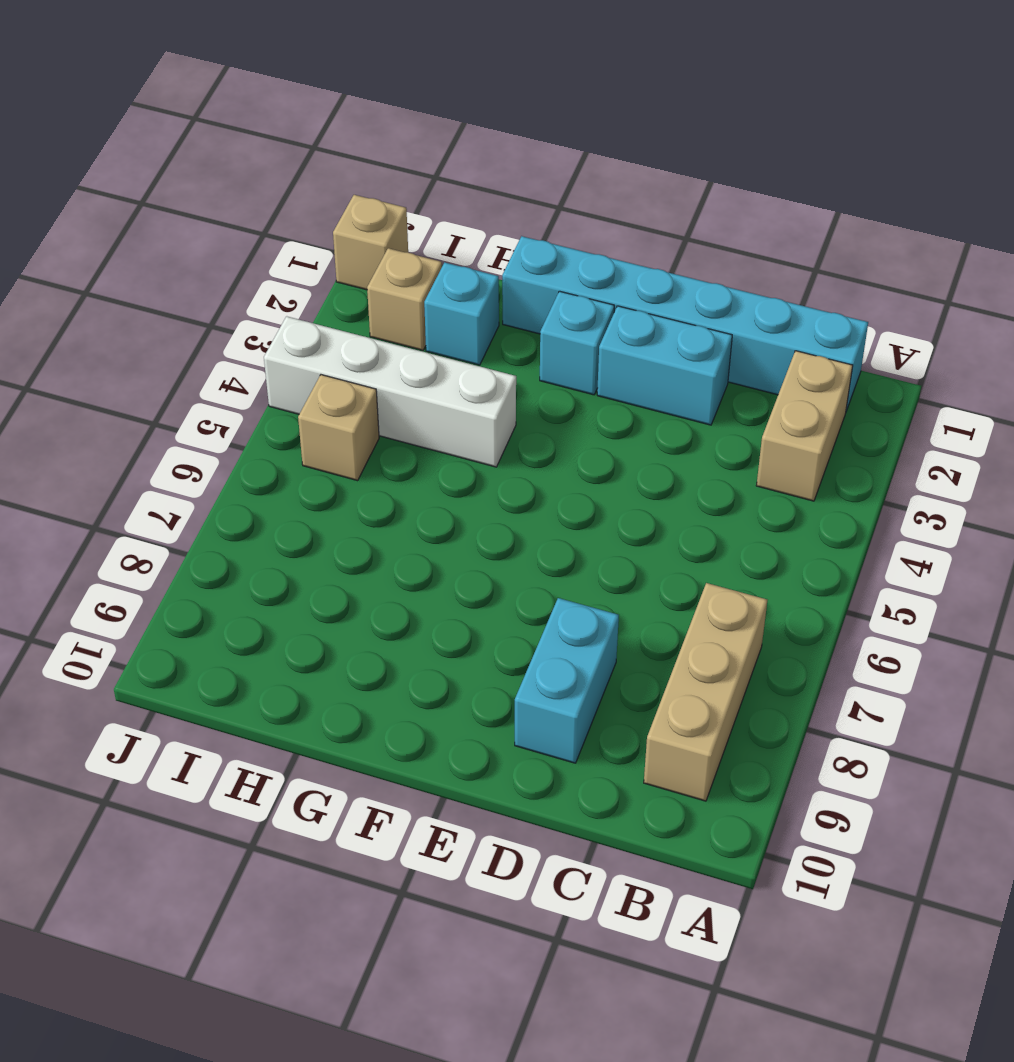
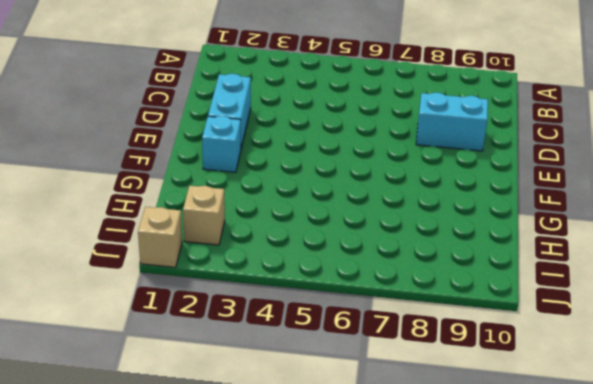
none -> cyan 1x6 brick [502,236,868,411]
none -> tan 1x2 brick [756,351,853,501]

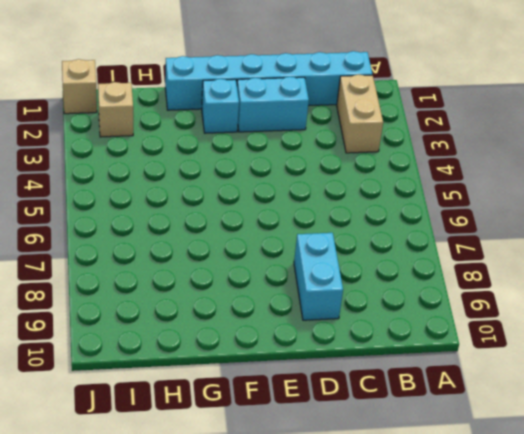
none -> tan 1x3 brick [644,583,767,801]
none -> white 1x4 brick [264,316,516,467]

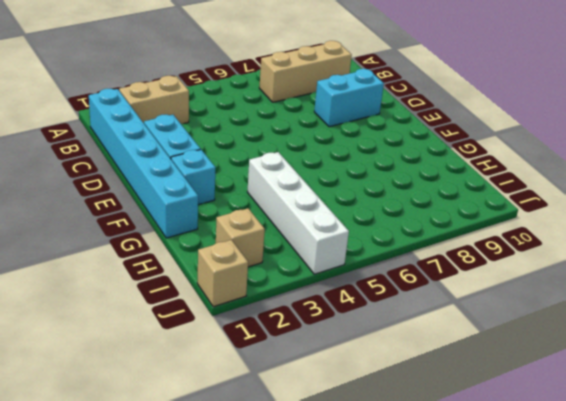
none -> cyan 1x1 brick [424,262,499,365]
none -> tan 1x1 brick [298,375,379,481]

